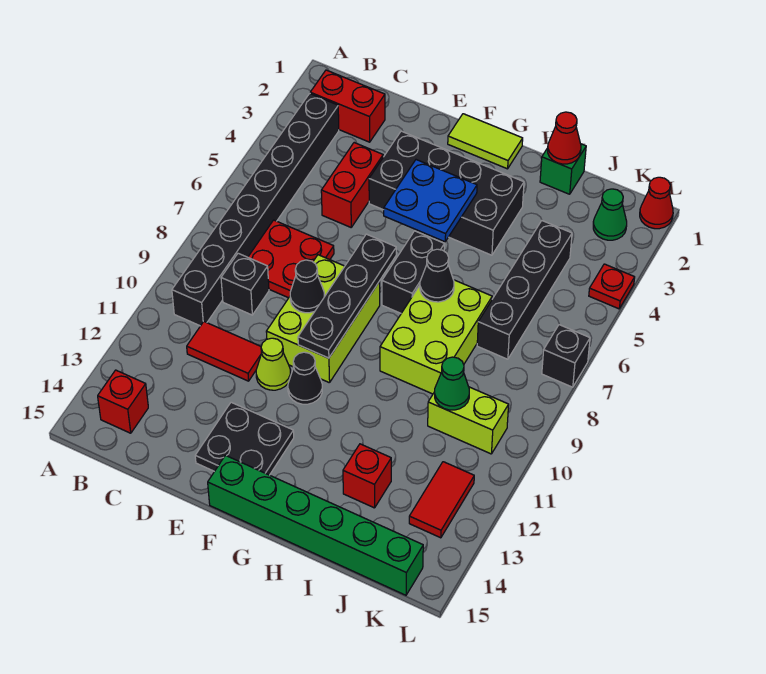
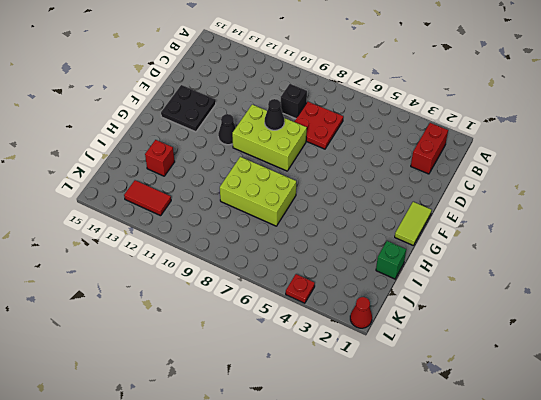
none -> black 1x8 brick [172,93,339,326]
none -> red 1x1 brick [98,370,148,433]
none -> red 1x2 tile [187,322,262,381]
none -> red 1x2 brick [321,143,383,227]

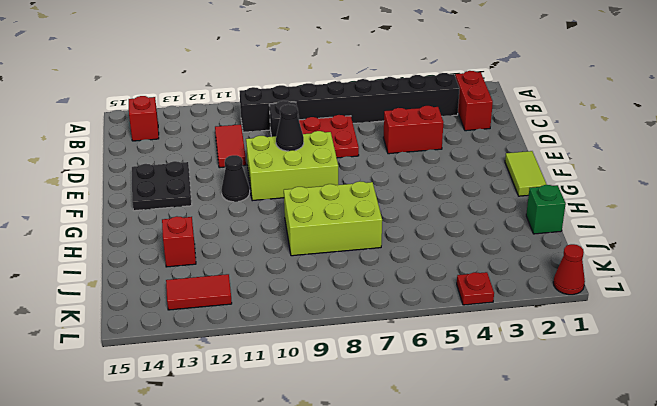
none -> black 2x4 brick [369,131,524,255]
none -> lime 1x1 cone [256,338,291,390]
none -> green 1x6 brick [208,455,423,595]
none -> black 1x2 brick [382,231,445,313]

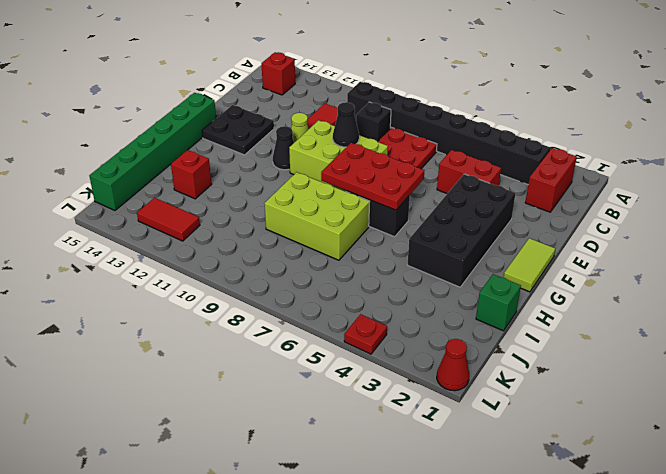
red 2x3 plate [321,143,424,210] -> black 1x4 plate [298,234,396,358]
none -> black 1x4 brick [477,221,572,359]
none -> lime 1x2 brick [428,387,509,454]
none -> green 1x1 cone [593,189,627,240]
none -> black 1x1 brick [542,325,590,387]

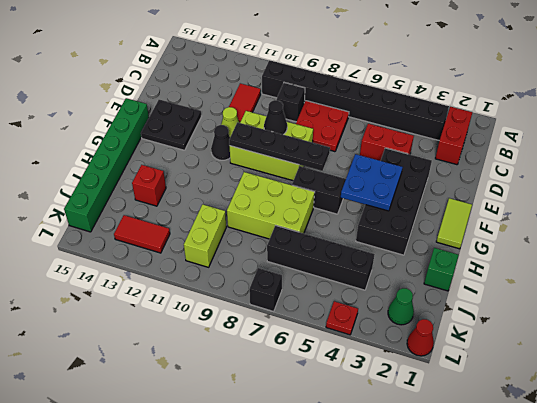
none -> red 1x1 brick [98,370,148,433]
none -> black 1x1 cone [420,249,454,302]
none -> red 1x1 cone [548,112,581,164]
none -> green 1x1 cone [435,357,469,410]

